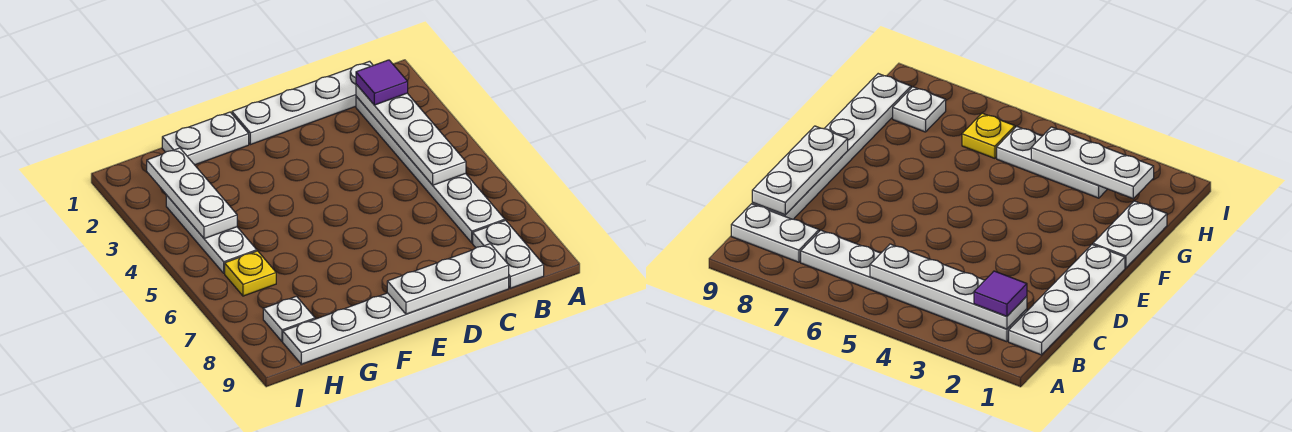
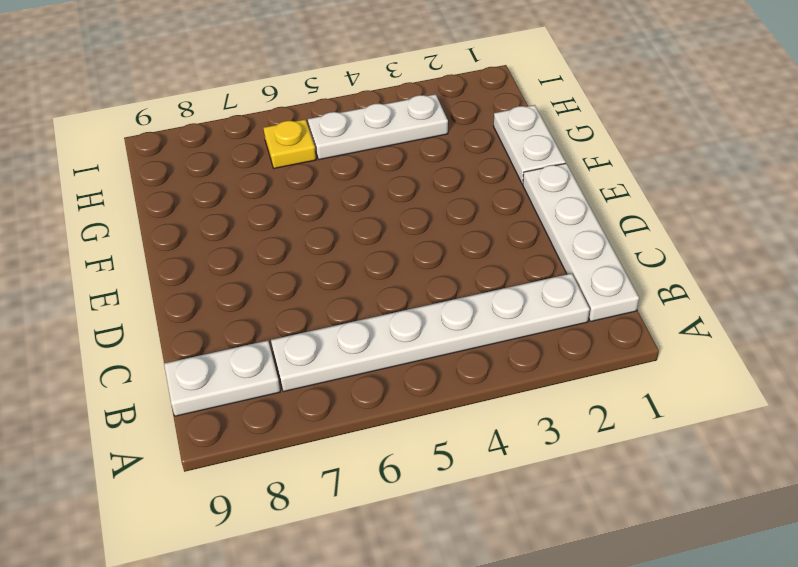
none -> white 1x6 plate [283,277,509,364]
none -> white 1x1 plate [263,296,315,341]
none -> white 1x4 plate [356,84,466,185]

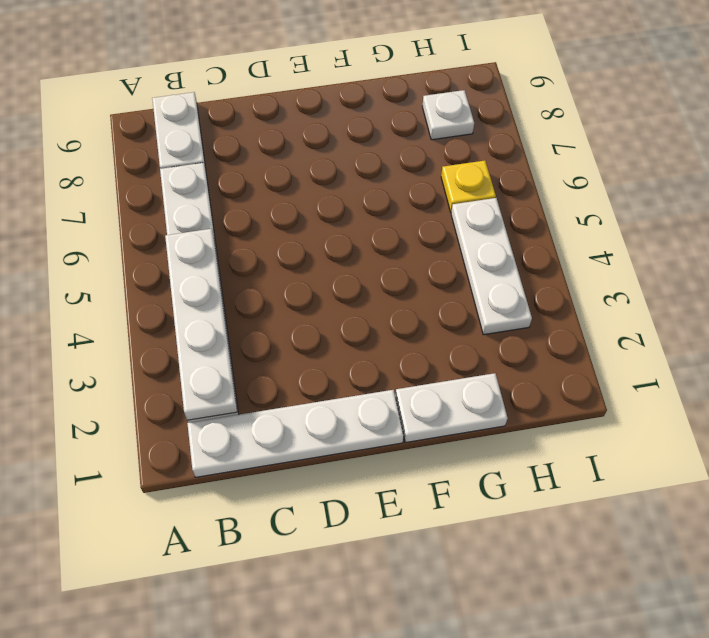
none -> white 1x6 plate [283,277,509,364]
none -> white 1x3 plate [387,244,509,314]
none -> white 1x3 plate [147,148,237,239]

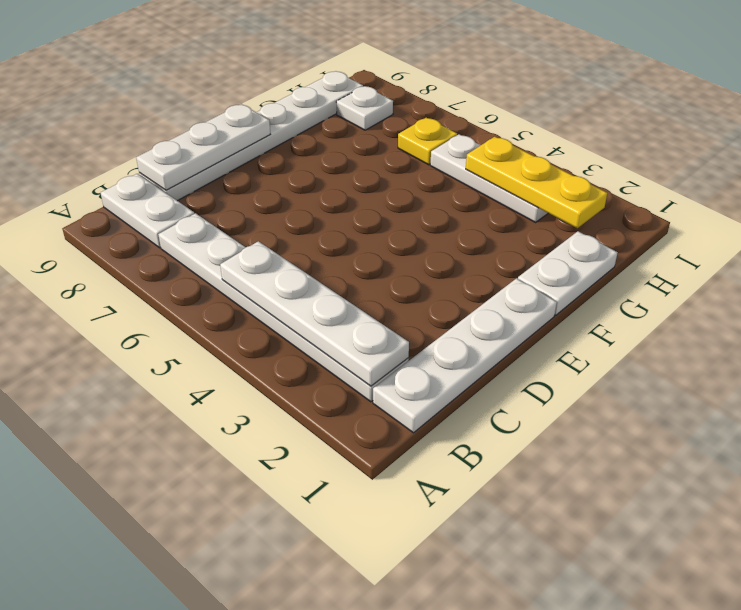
yellow 1x3 plate [466,137,607,228] -> white 1x3 plate [147,148,237,239]
none -> purple 1x1 tile [356,60,408,105]

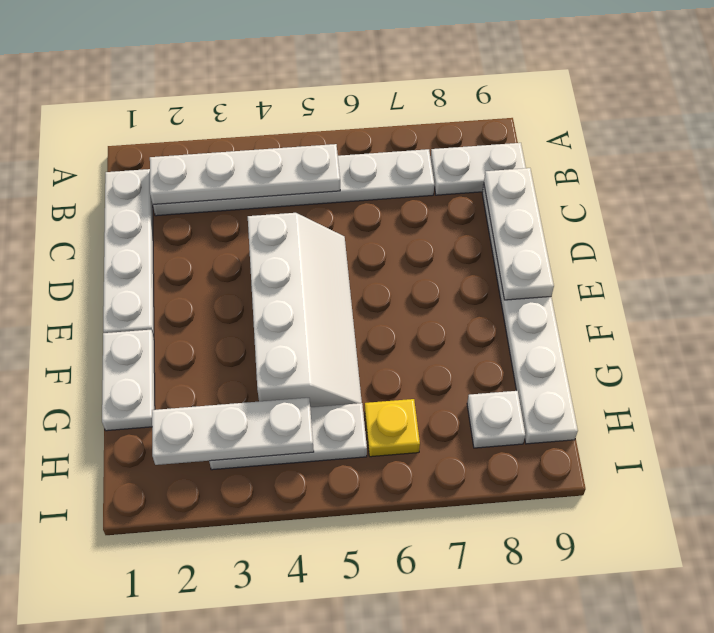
white 2x4 slope [248,213,362,407] -> none
none -> purple 1x1 tile [356,60,408,105]

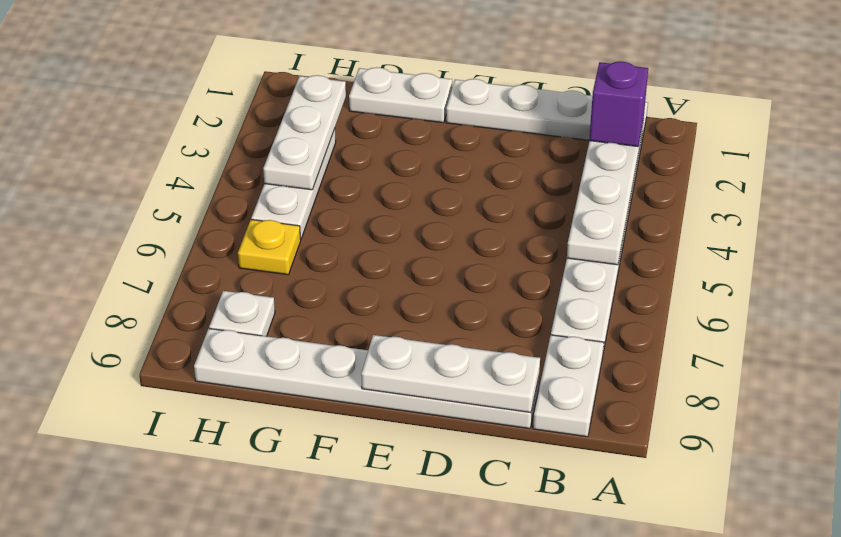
purple 1x1 brick [589,61,648,147] -> purple 1x1 tile [356,60,408,105]

